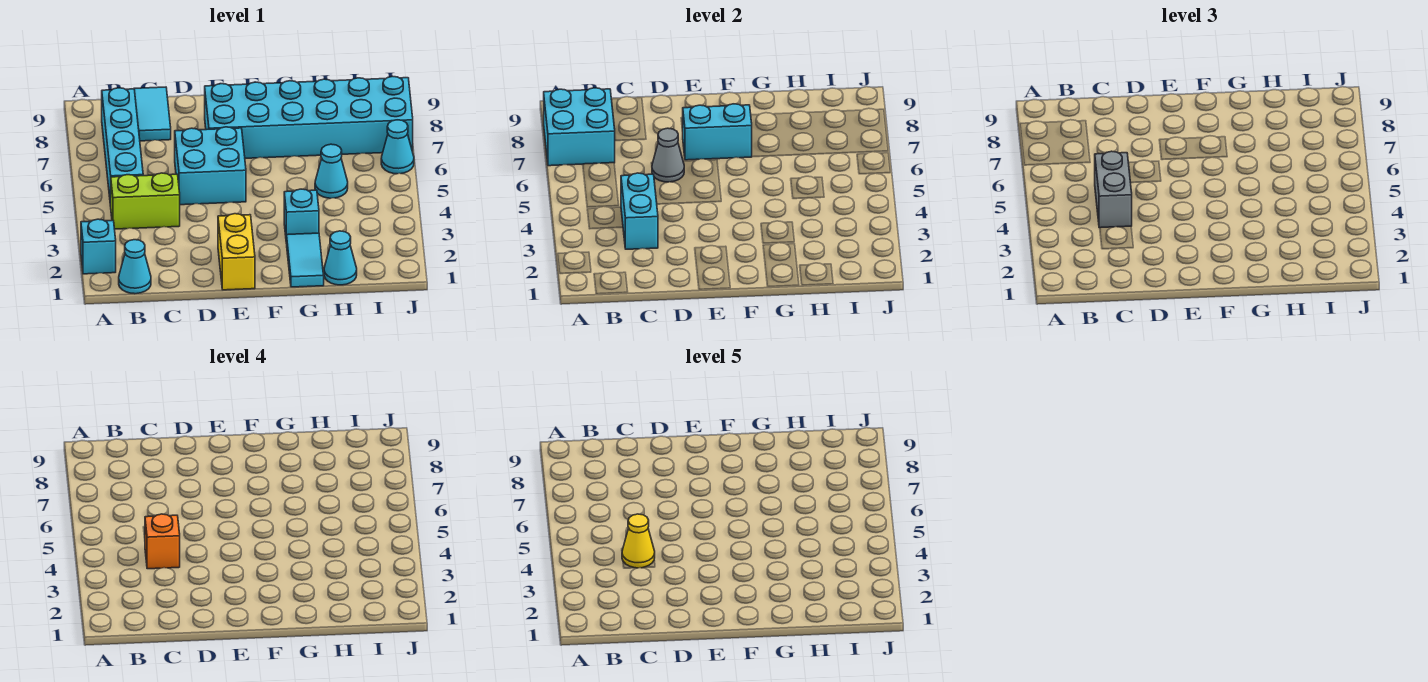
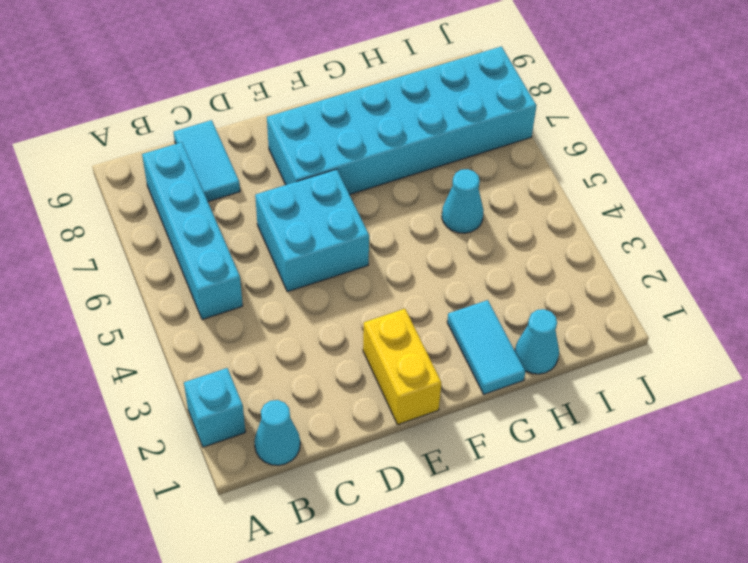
none -> lime 1x2 brick [111,173,180,229]
none -> cyan 1x1 brick [284,189,319,243]
none -> cyan 1x1 cone [381,120,414,174]

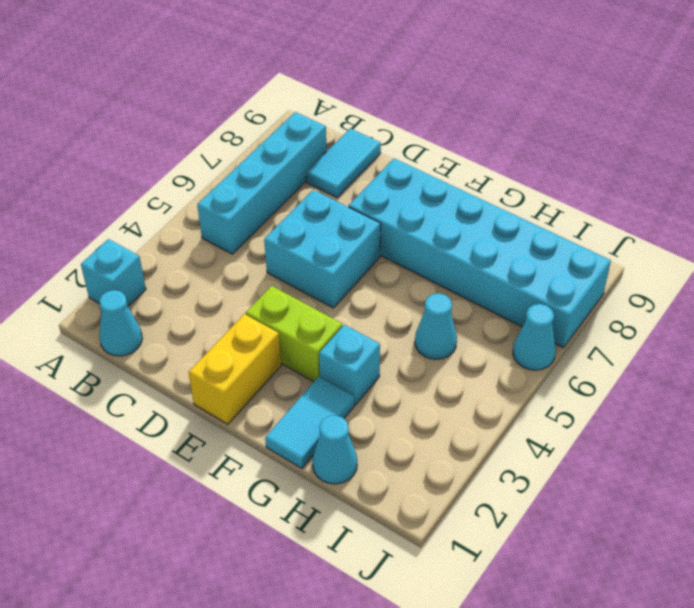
lime 1x2 brick [246,286,342,382] -> lime 1x2 brick moved to [111,173,180,229]
none -> cyan 2x2 brick [544,88,615,166]
none -> cyan 1x2 brick [621,173,658,249]
none -> grey 1x1 cone [652,128,684,182]

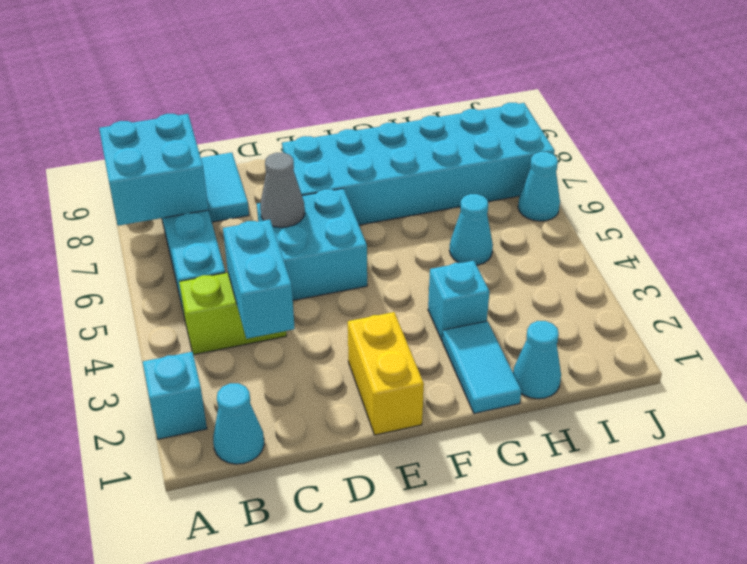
none -> cyan 1x2 brick [683,104,752,160]
none -> grey 1x2 brick [1095,151,1132,228]
none -> orange 1x1 brick [145,514,180,569]

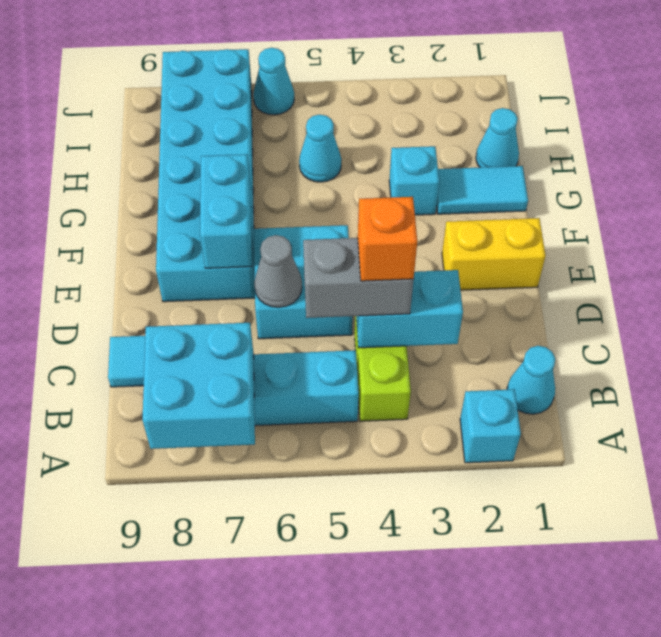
none -> yellow 1x1 cone [622,514,655,568]

